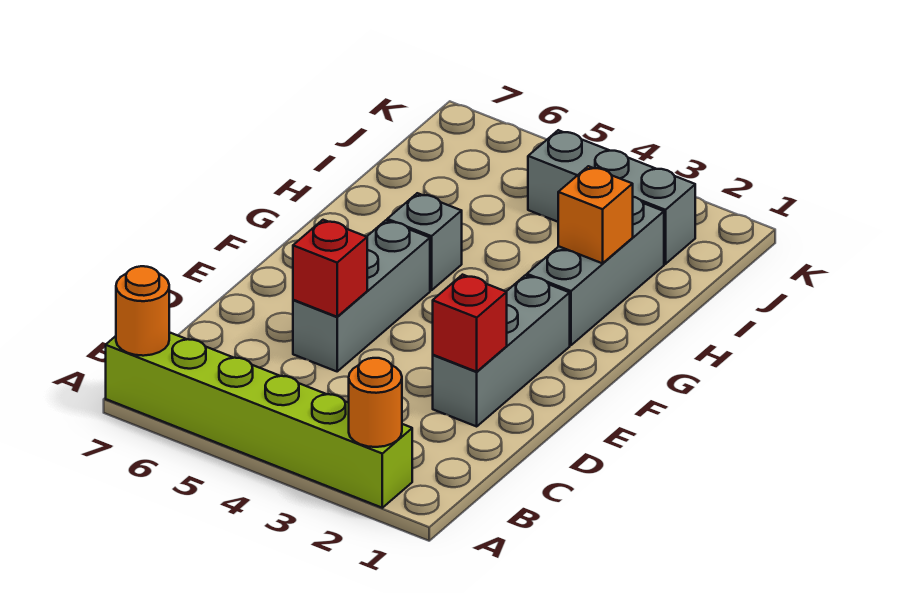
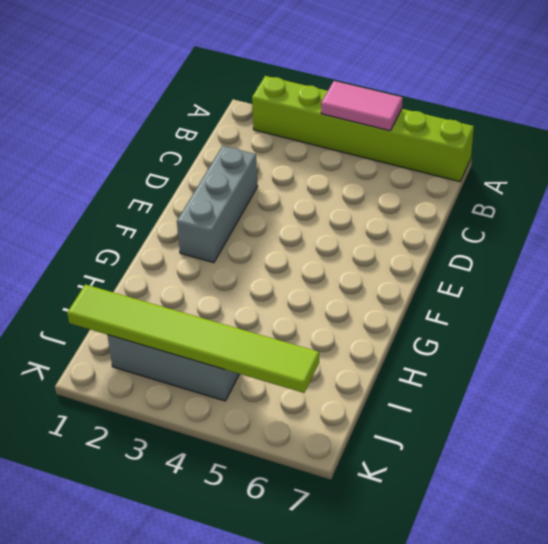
pink 1x2 tile [321,81,403,131] -> none
lime 1x6 tile [67,284,319,393] -> none
none -> grey 1x3 brick [293,220,430,371]
none -> grey 1x3 brick [527,197,664,345]

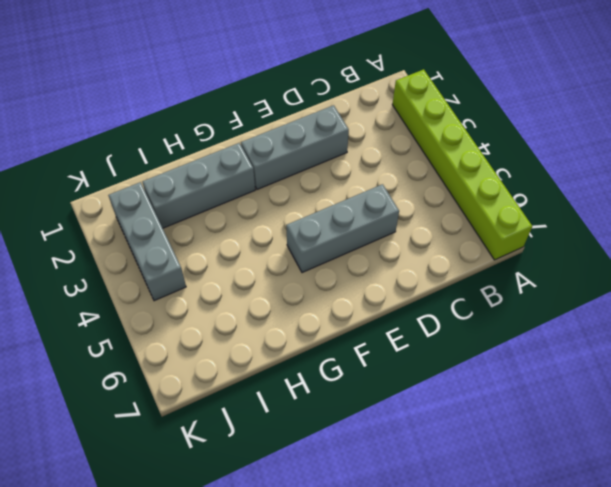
none -> grey 1x1 brick [387,193,462,290]
none -> orange 1x1 round brick [349,358,402,447]

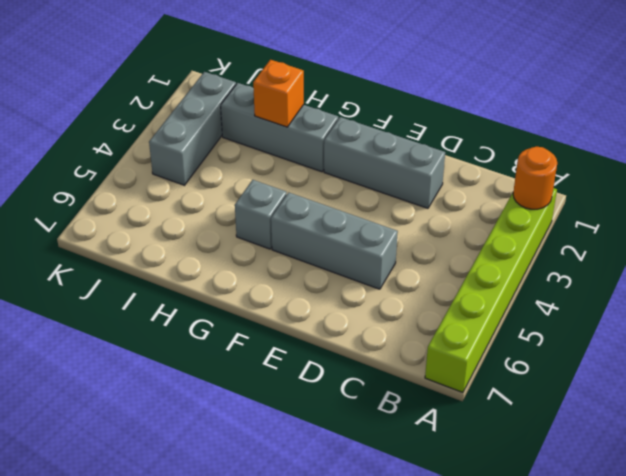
none -> orange 1x1 round brick [116,266,169,356]
none -> red 1x1 brick [433,275,507,372]

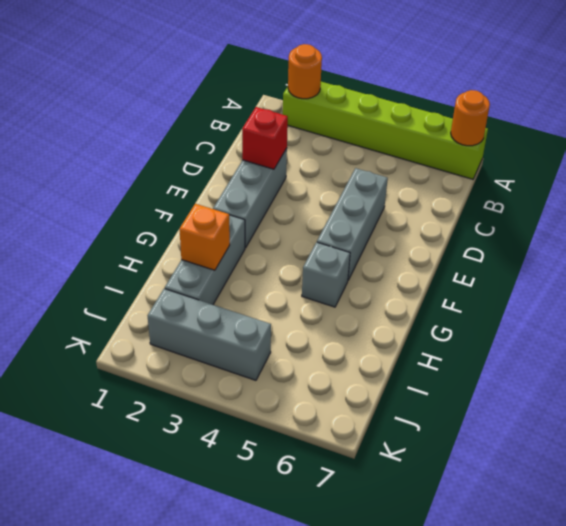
none -> red 1x1 brick [293,220,367,317]

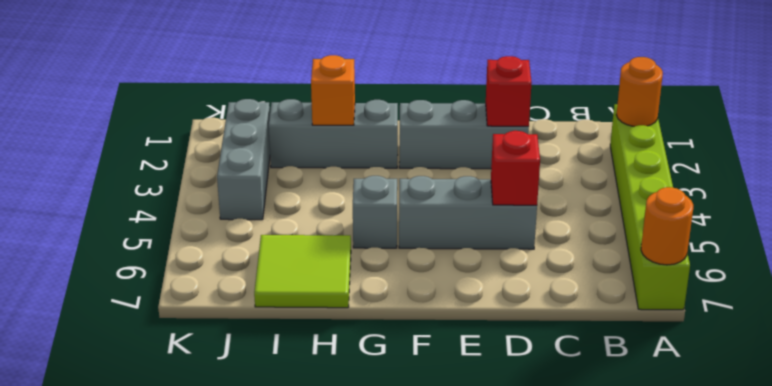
lime 2x2 tile [254,235,351,308] -> none

